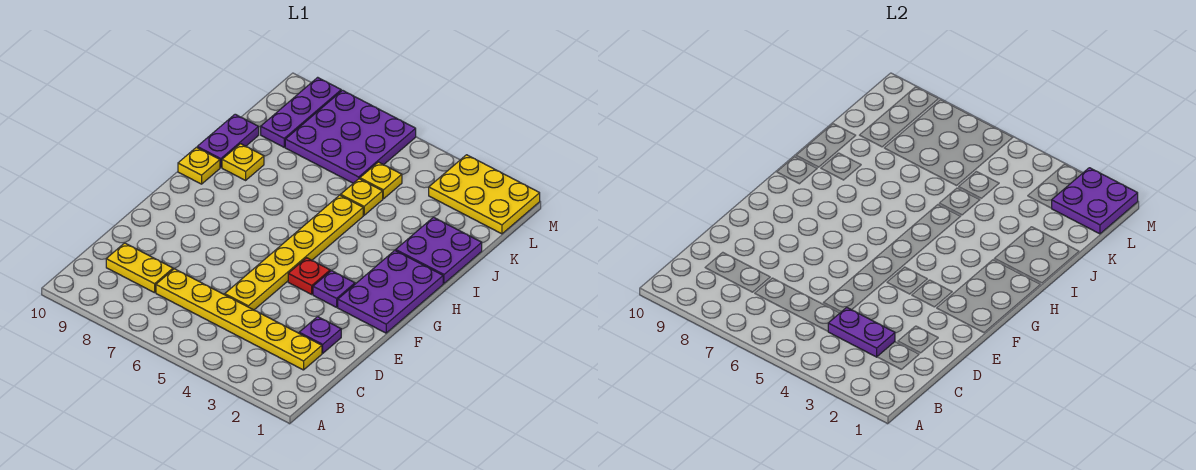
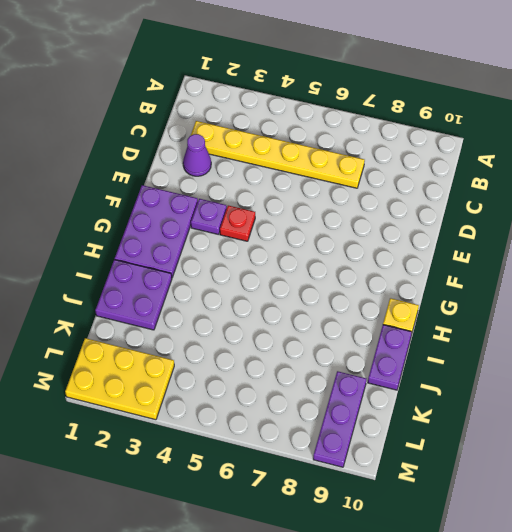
purple 1x1 cone [183,134,211,176] -> purple 1x1 plate [299,317,341,353]
none -> yellow 1x2 plate [106,243,173,293]
none -> yellow 1x6 plate [225,195,363,310]
none -> yellow 1x1 plate [222,144,264,180]

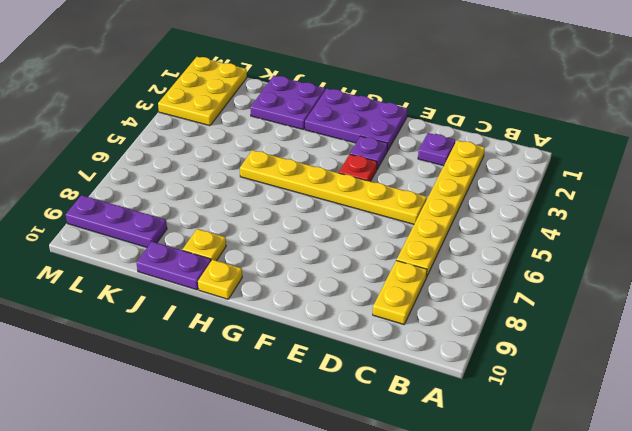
none -> yellow 1x1 plate [341,179,383,215]
none -> yellow 1x1 plate [360,162,402,199]
none -> purple 3x3 plate [285,90,416,183]

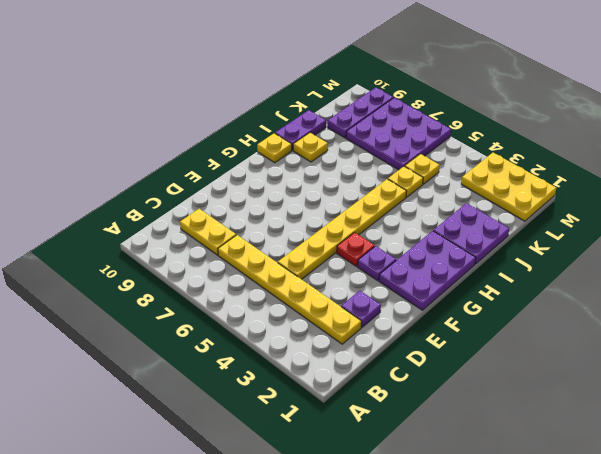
none -> purple 1x2 plate [828,307,895,357]
none -> purple 2x2 plate [1052,168,1138,234]

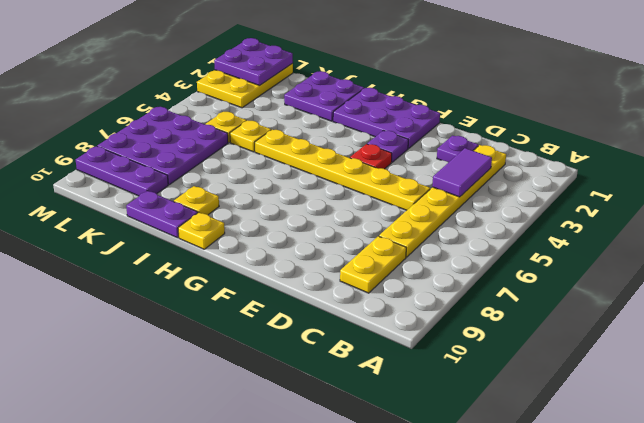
purple 1x2 tile [432,148,492,197] -> purple 1x2 plate [828,307,895,357]

